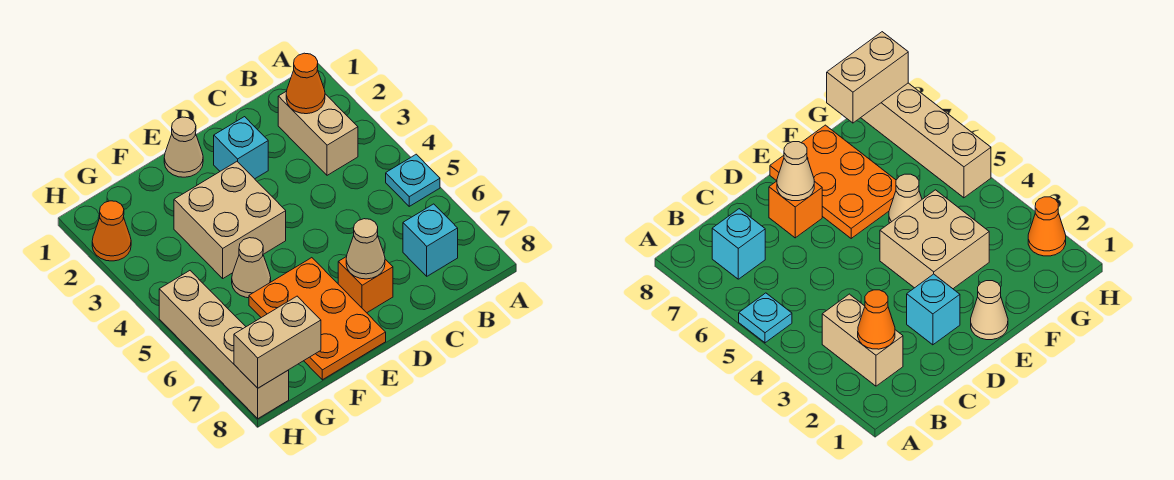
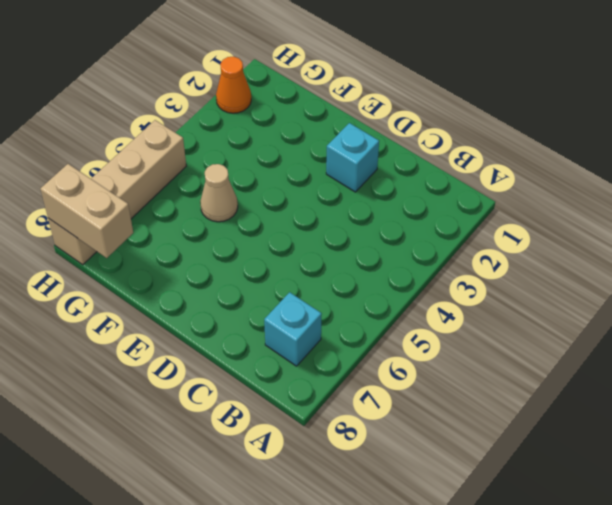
none -> cyan 1x1 plate [386,154,440,206]
none -> tan 1x2 brick [278,91,358,175]
none -> orange 1x1 brick [338,257,393,313]

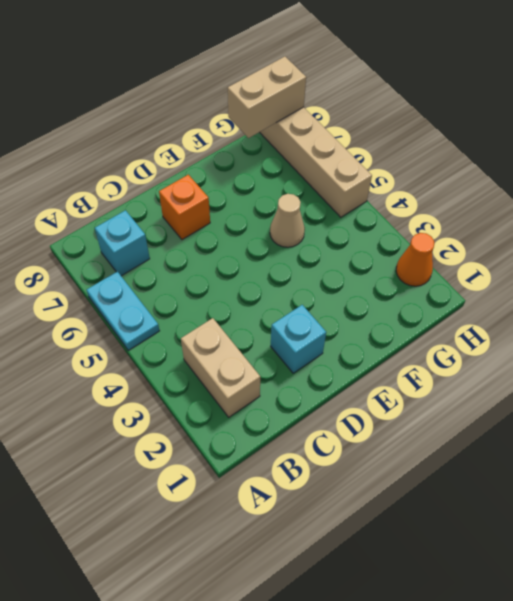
cyan 1x2 plate [87,271,159,350] -> cyan 1x1 plate [386,154,440,206]
none -> tan 1x1 cone [164,117,203,177]
none -> tan 2x2 brick [174,162,286,278]
none -> orange 2x3 plate [249,258,386,380]

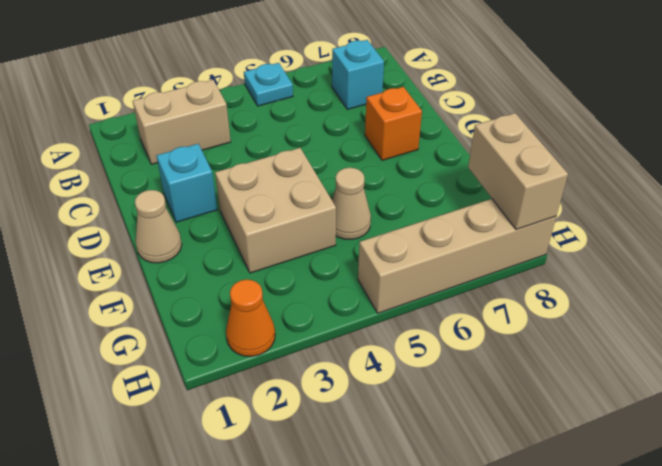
none -> orange 2x3 plate [249,258,386,380]
none -> orange 1x1 cone [286,53,325,114]
none -> tan 1x1 cone [346,219,385,279]

